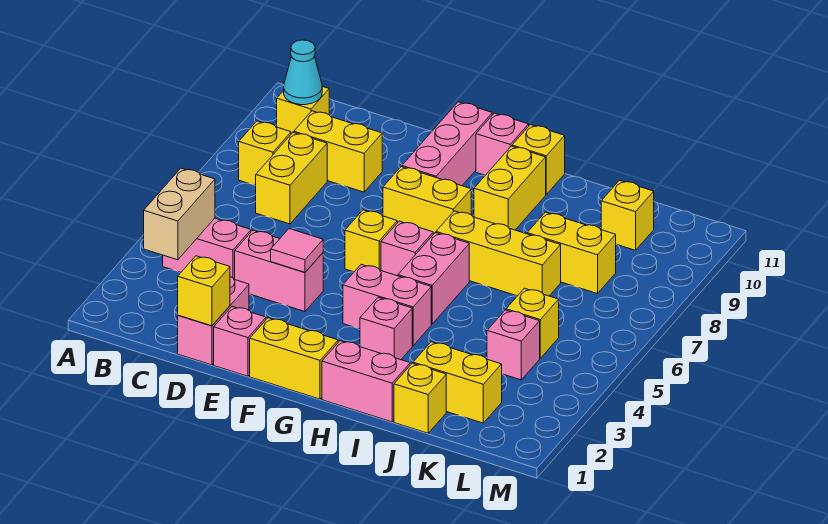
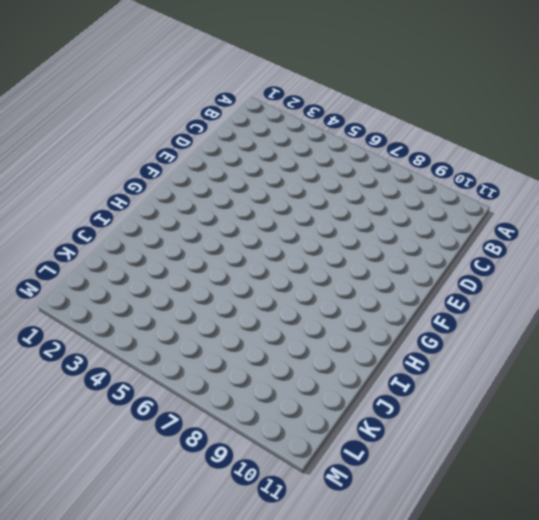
none -> pink 1x2 brick [163,218,251,279]
none -> yellow 1x1 brick [239,121,291,186]
none -> yellow 1x1 brick [277,86,329,134]
none -> yellow 1x2 brick [256,132,327,224]

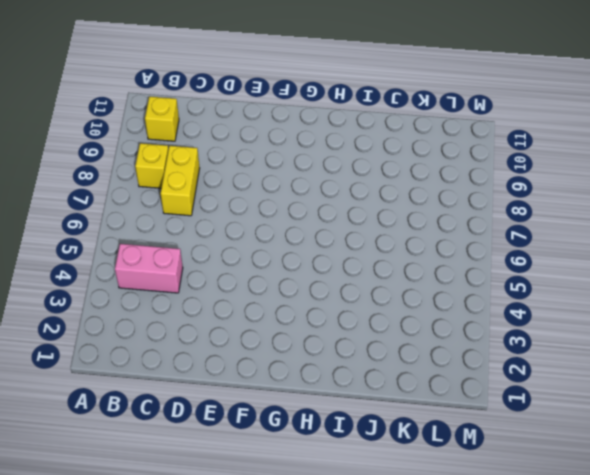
none -> yellow 1x2 brick [294,111,382,192]
none -> pink 1x2 brick [178,277,249,365]
none -> pink 1x2 brick [235,230,323,312]
none -> pink 1x1 brick [214,307,266,376]

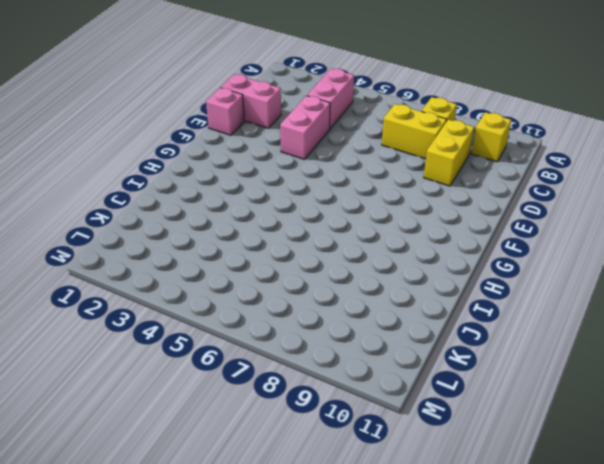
none -> yellow 1x2 brick [250,318,338,399]
none -> yellow 1x1 brick [345,210,397,272]
none -> yellow 1x2 brick [383,167,471,234]
none -> pink 1x3 brick [402,102,492,186]

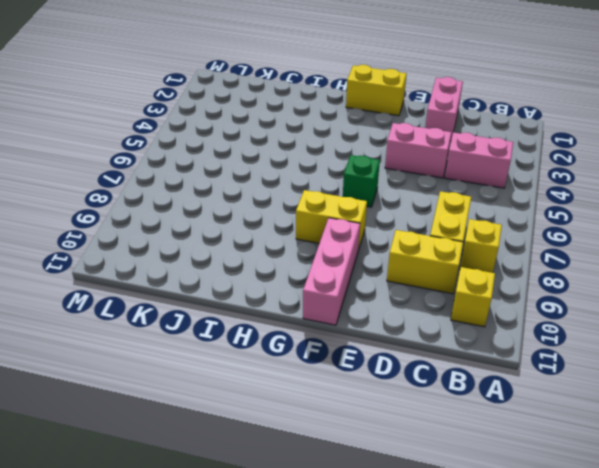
green 1x1 brick [343,155,380,207] -> yellow 1x1 brick [345,210,397,272]
none -> pink 1x1 brick [214,307,266,376]
none -> pink 1x2 brick [343,264,431,346]
none -> pink 1x1 brick [381,221,433,276]
none -> pink 1x1 brick [476,113,529,175]

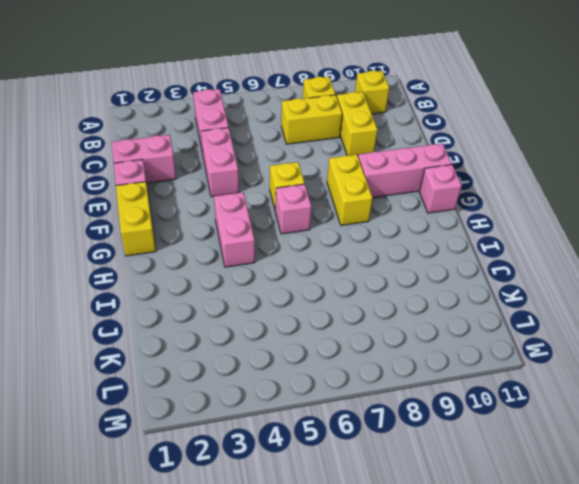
none -> pink 1x2 brick [322,341,410,422]
none -> pink 1x1 brick [360,297,412,360]
none -> pink 1x2 brick [398,233,469,324]
none -> yellow 1x3 brick [436,211,561,296]

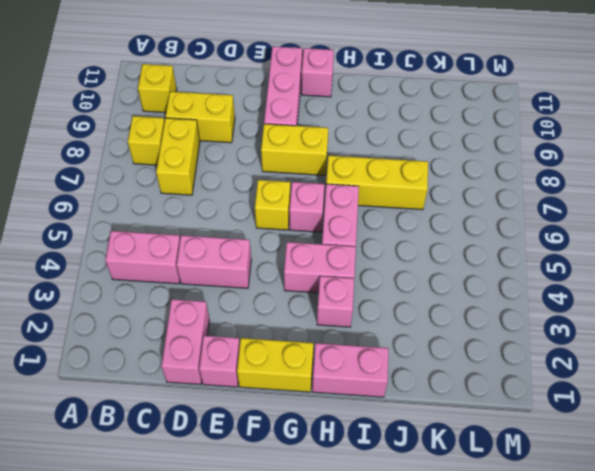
none -> yellow 1x2 brick [474,146,546,230]
none -> yellow 1x1 brick [512,125,565,194]
none -> yellow 1x1 brick [394,363,446,433]
none -> yellow 1x2 brick [413,342,502,423]

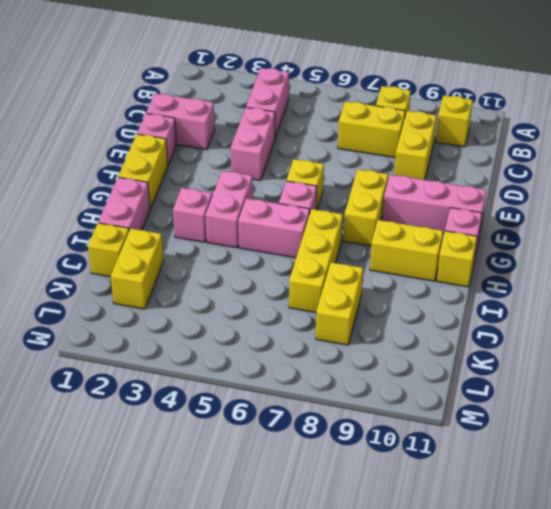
none -> pink 1x1 brick [487,310,540,380]
none -> yellow 1x1 brick [506,288,559,358]
none -> yellow 1x1 brick [601,180,654,250]
none -> tan 1x2 brick [144,168,215,260]

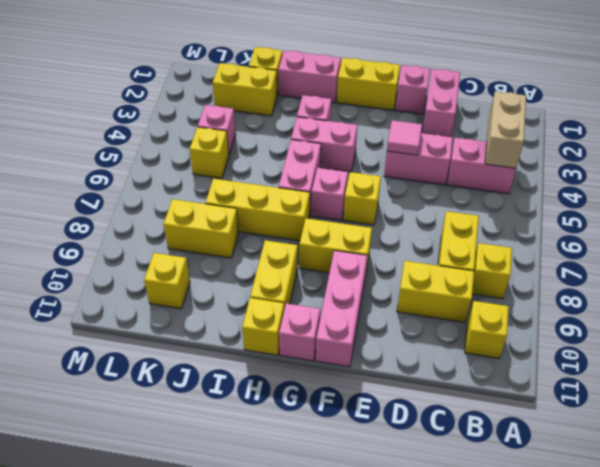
none -> cyan 1x1 cone [284,40,322,105]
none -> yellow 1x1 brick [178,256,230,326]

